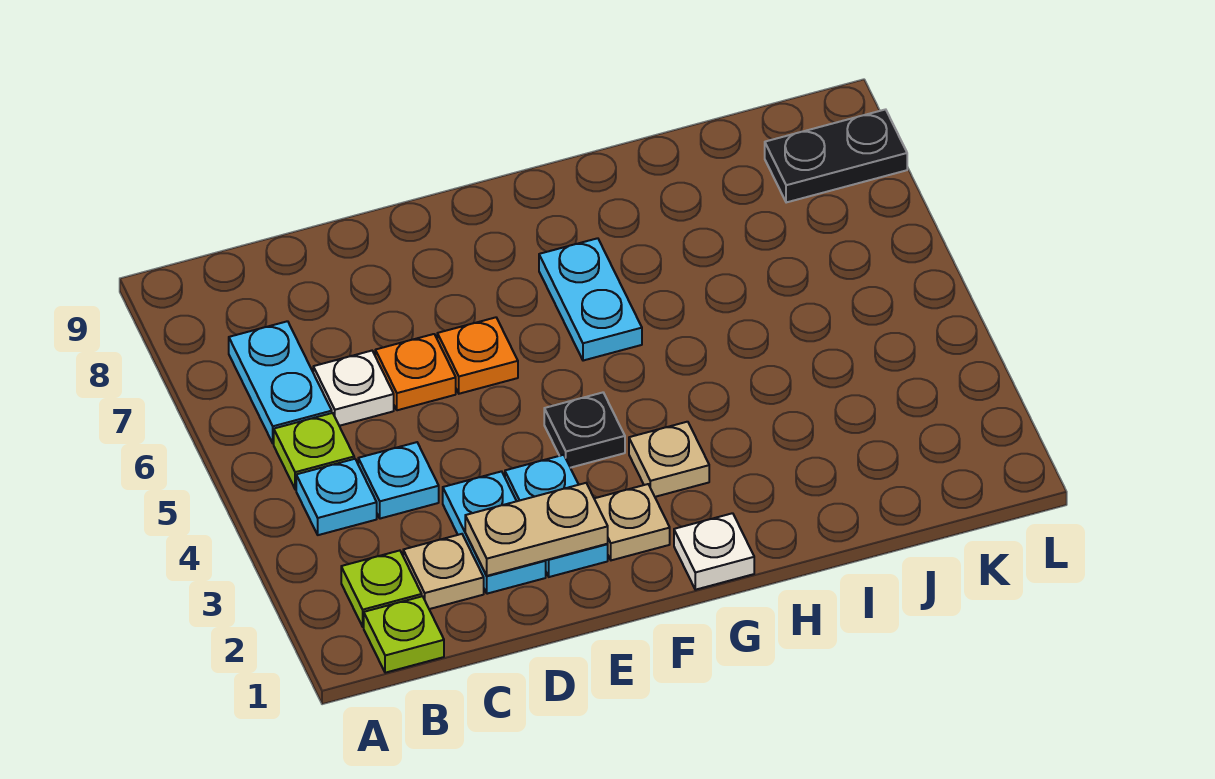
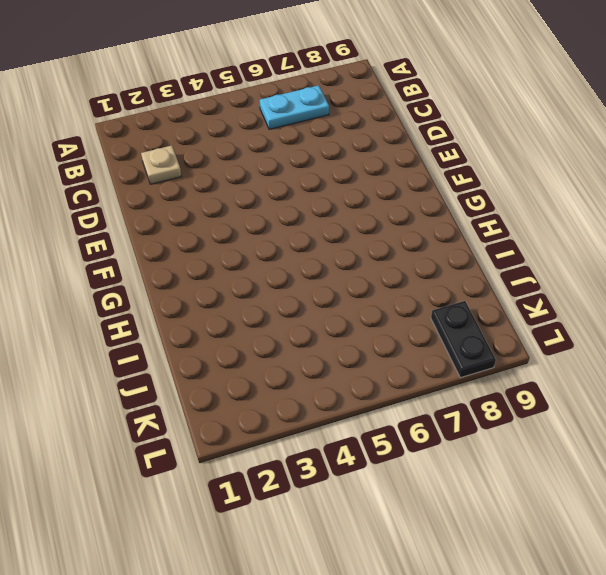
none -> lime 1x1 plate [364,596,444,673]
none -> lime 1x1 plate [341,551,422,627]
none -> cyan 1x1 plate [296,459,377,535]

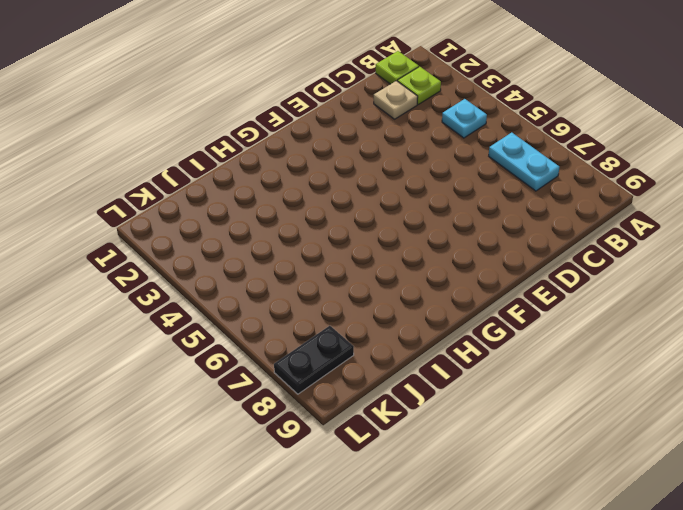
none -> lime 1x1 plate [274,413,354,489]
none -> cyan 1x1 plate [358,442,439,519]
none -> white 1x1 plate [313,351,394,426]

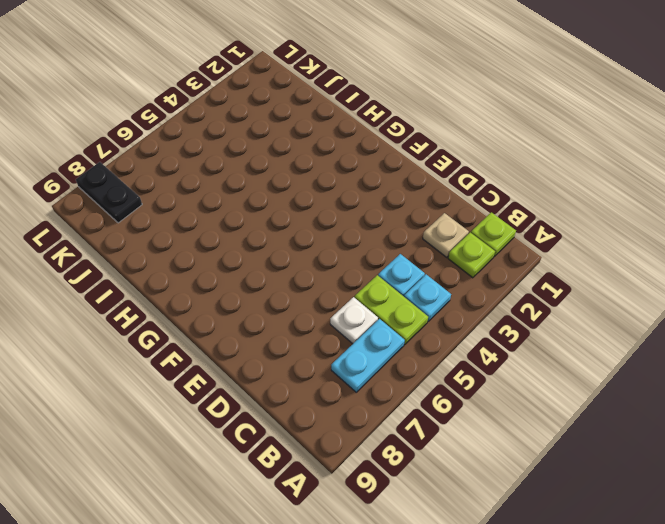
lime 1x2 plate [355,275,428,344] -> lime 1x1 plate [274,413,354,489]
none -> cyan 1x2 plate [443,471,546,594]
none -> orange 1x1 plate [375,334,456,410]
none -> cyan 1x2 plate [505,455,608,577]

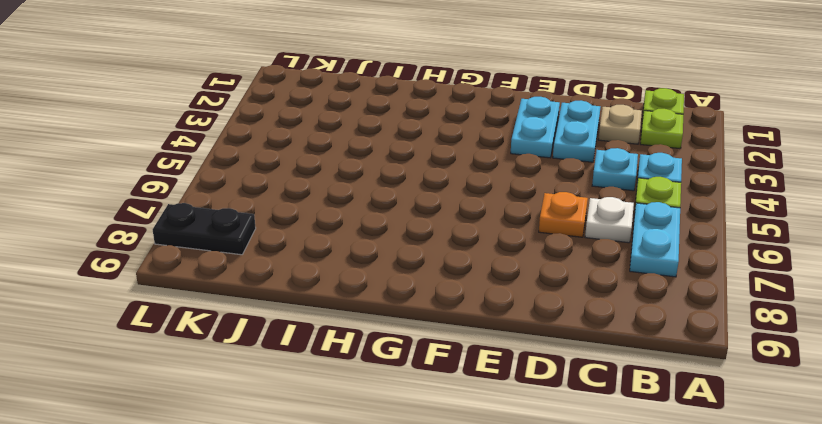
none -> orange 1x1 plate [437,317,518,394]
none -> tan 1x1 plate [594,484,670,560]
none -> black 1x1 plate [544,393,625,468]

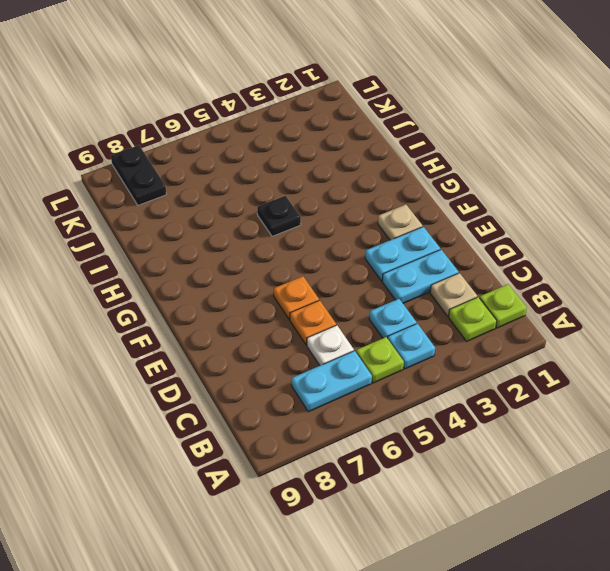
black 1x1 plate [257,196,301,236] -> black 1x1 plate moved to [544,393,625,468]
none -> white 1x1 plate [674,513,754,590]
none -> tan 1x1 plate [629,422,709,497]
none -> cyan 1x2 plate [539,238,642,361]

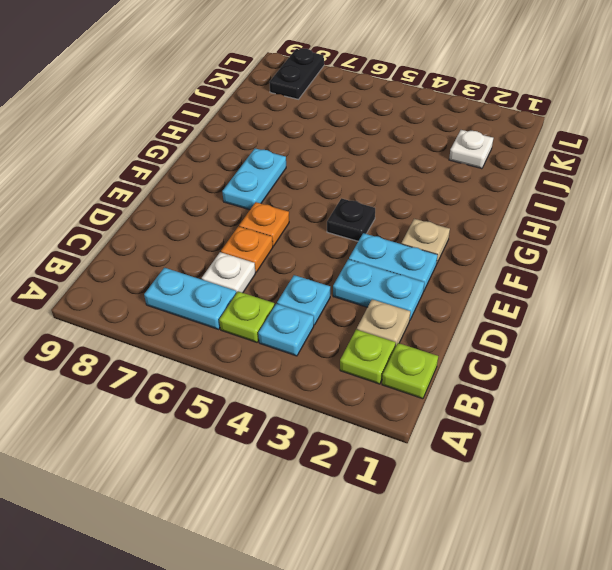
cyan 1x2 plate [222,148,286,210] -> cyan 1x2 plate turned to [539,238,642,361]
white 1x1 plate [449,130,493,169] -> white 1x1 plate moved to [674,513,754,590]
none -> tan 1x1 plate [629,422,709,497]
none -> tan 1x2 plate [465,483,608,576]

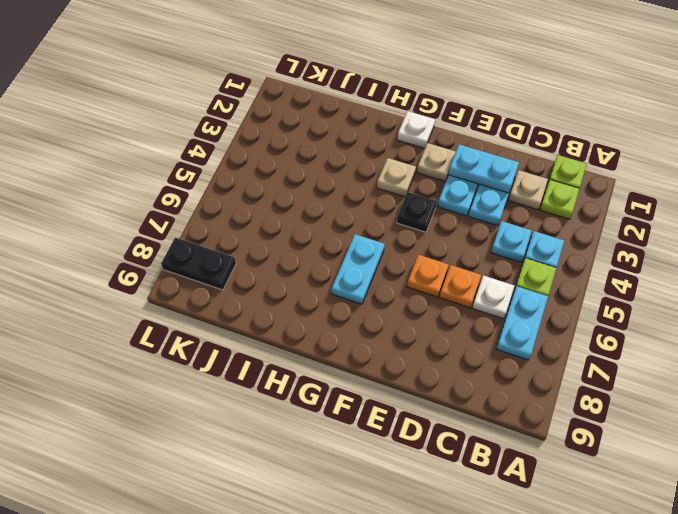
cyan 1x2 plate [448,144,519,193] -> tan 1x2 plate [465,483,608,576]

